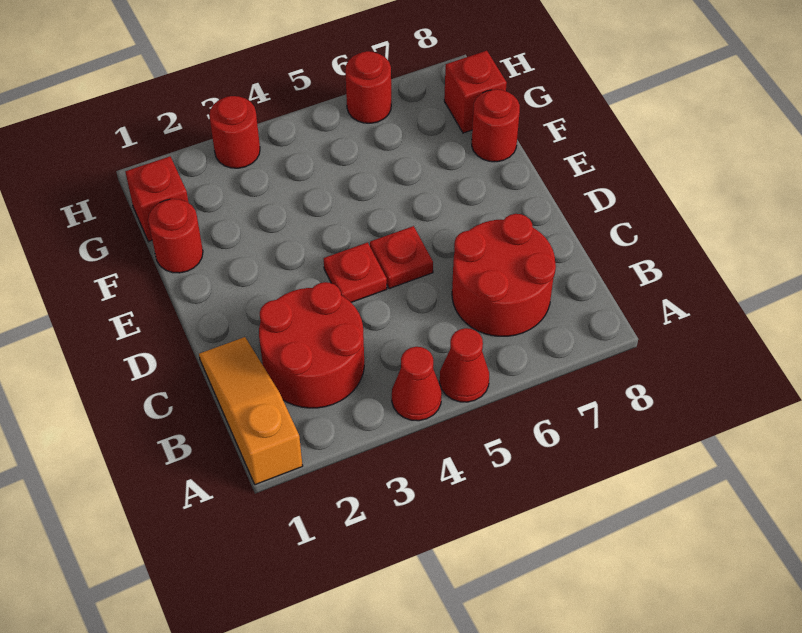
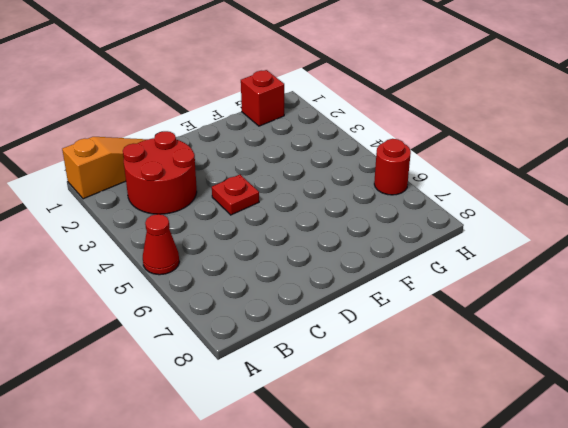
none -> red 1x1 cone [392,347,442,421]
none -> red 2x2 round brick [452,214,556,336]
none -> red 1x1 plate [370,226,433,289]

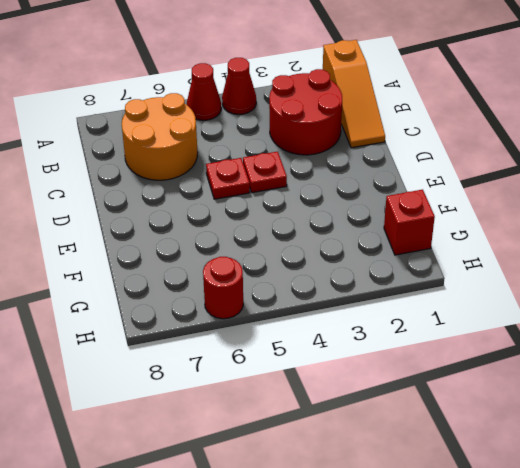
orange 2x2 round brick [122,93,198,180] -> red 2x2 round brick [452,214,556,336]
none -> red 1x1 round brick [148,199,203,273]
none -> red 1x1 round brick [472,89,520,162]
none -> red 1x1 brick [444,51,507,133]

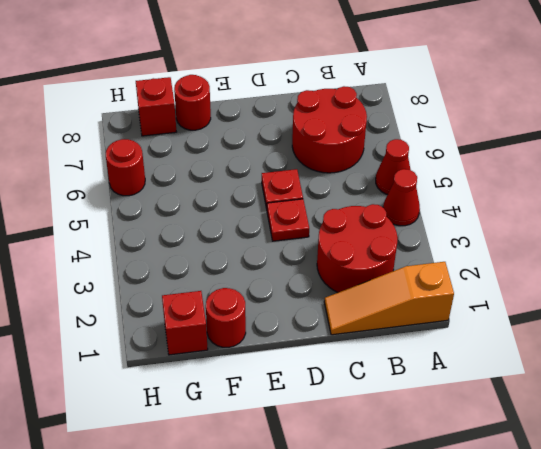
none -> red 1x1 round brick [209,96,260,168]

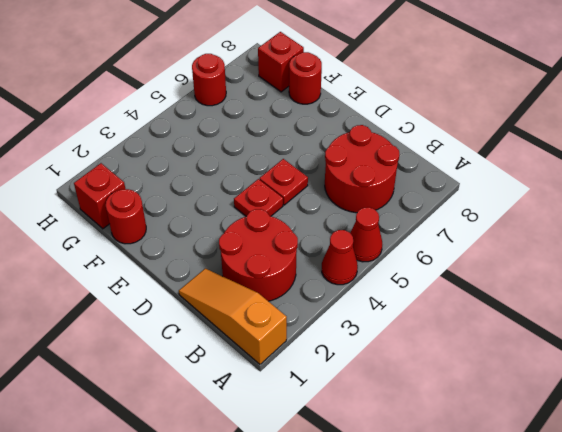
none -> red 1x1 round brick [209,96,260,168]

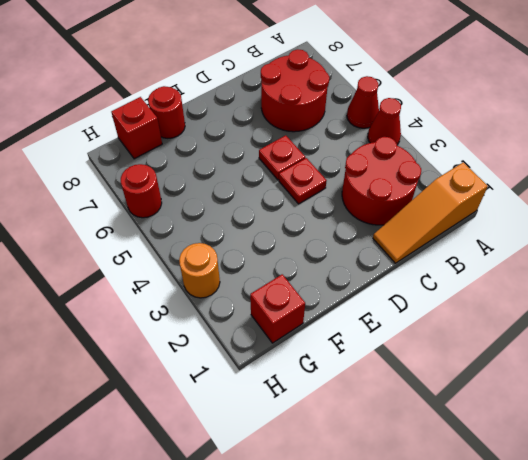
orange 1x1 round brick [179,243,220,298] -> red 1x1 round brick [209,96,260,168]
none -> red 1x1 round brick [148,199,203,273]

